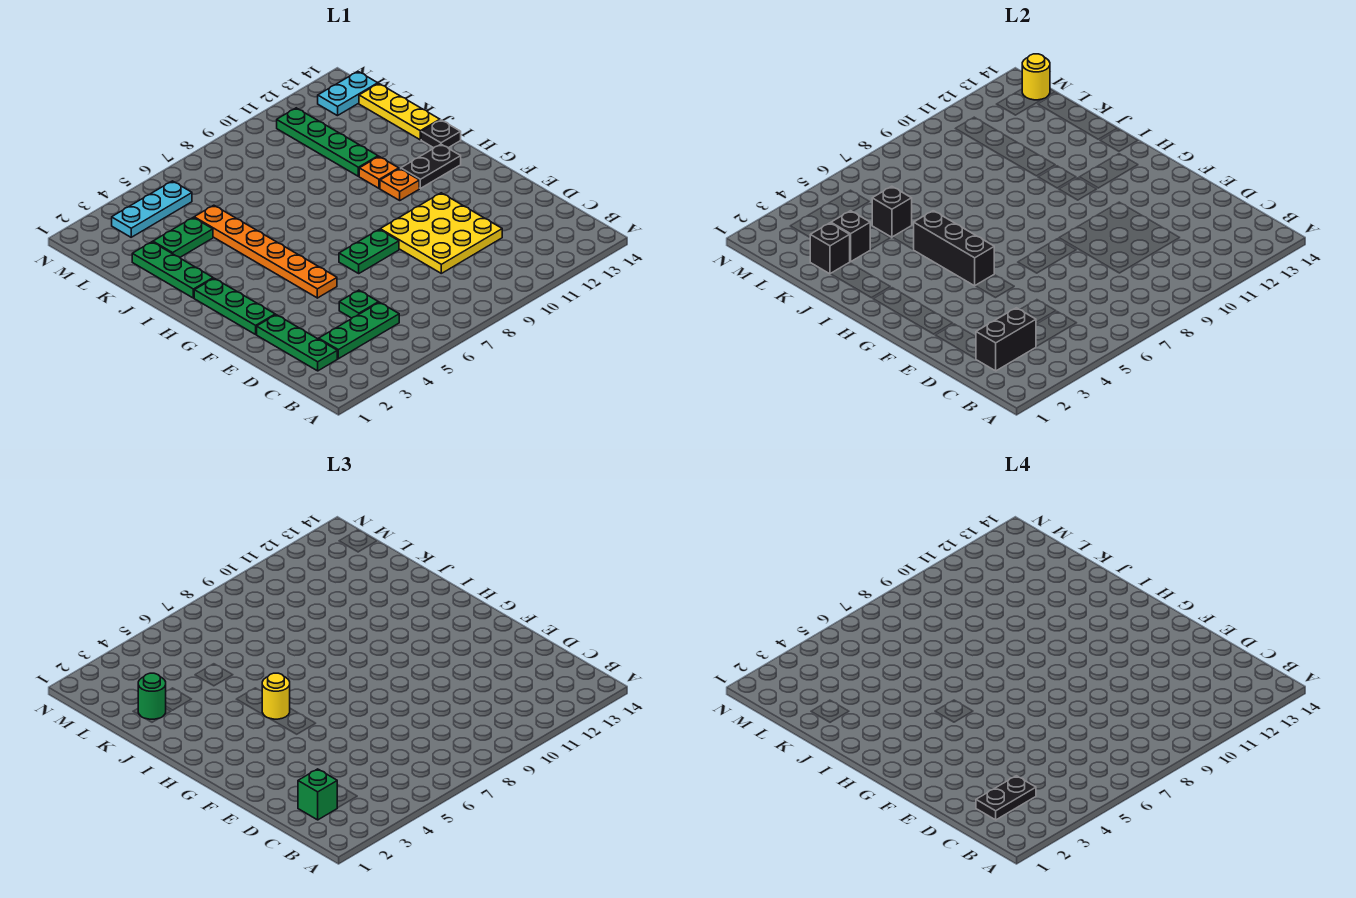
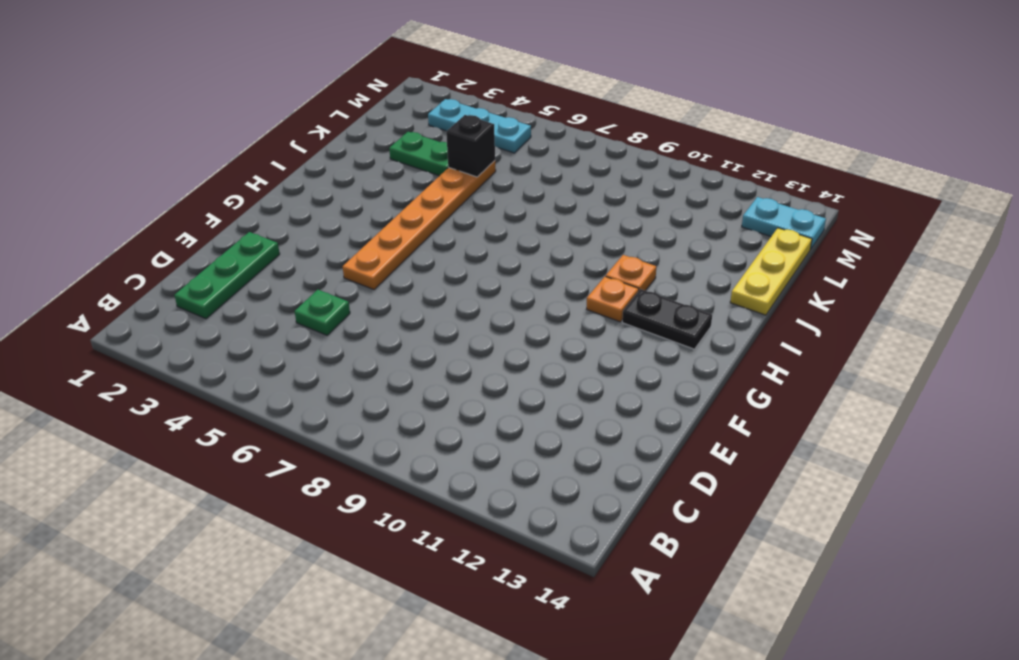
none -> green 1x3 plate [319,302,399,359]
none -> yellow 3x3 plate [380,193,502,273]
none -> green 1x3 plate [194,278,275,334]

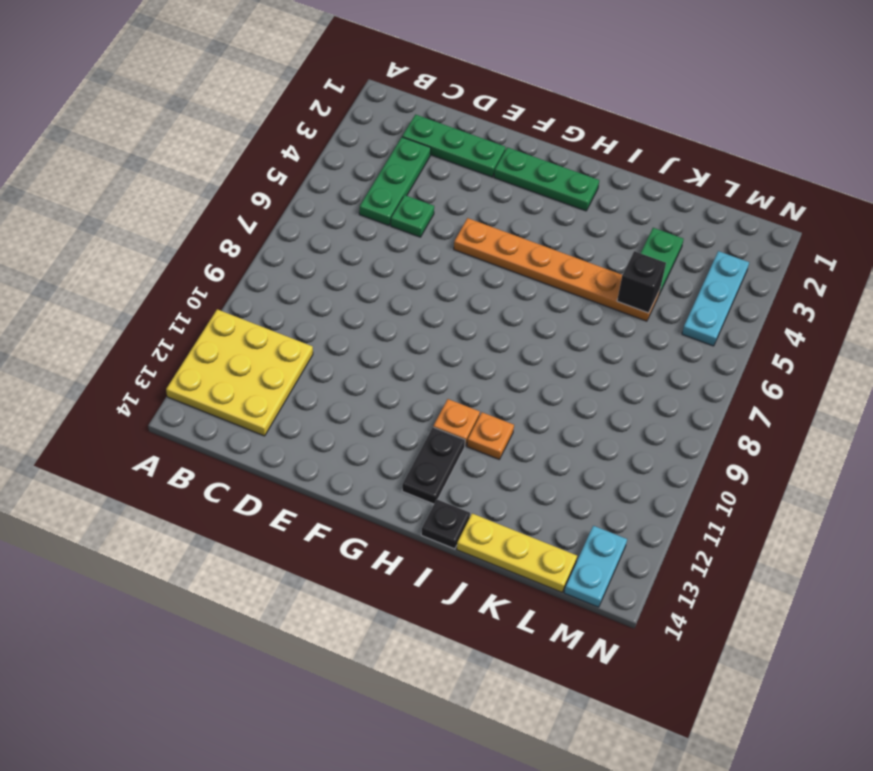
yellow 3x3 plate [166,309,313,436] -> yellow 3x3 plate moved to [380,193,502,273]
none -> green 1x2 plate [339,229,399,273]
none -> green 1x3 plate [132,242,213,298]
none -> green 1x4 plate [277,108,378,176]

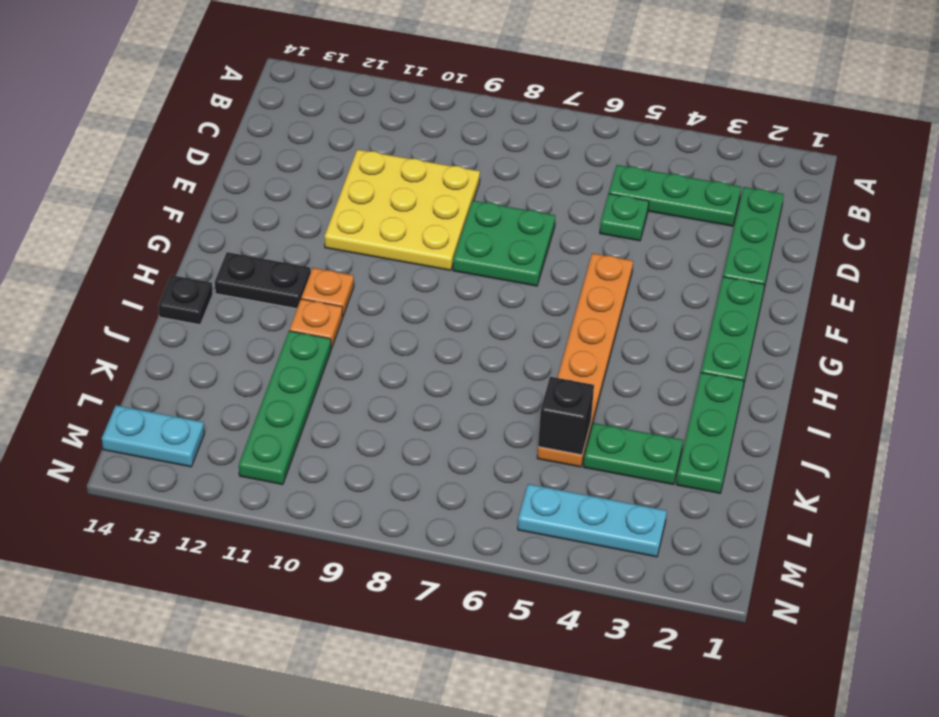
green 2x2 plate [453,201,555,286] -> green 1x2 plate [339,229,399,273]
none -> yellow 1x3 plate [359,84,440,140]
none -> black 1x2 brick [976,308,1036,371]
none -> black 1x3 brick [914,211,994,286]

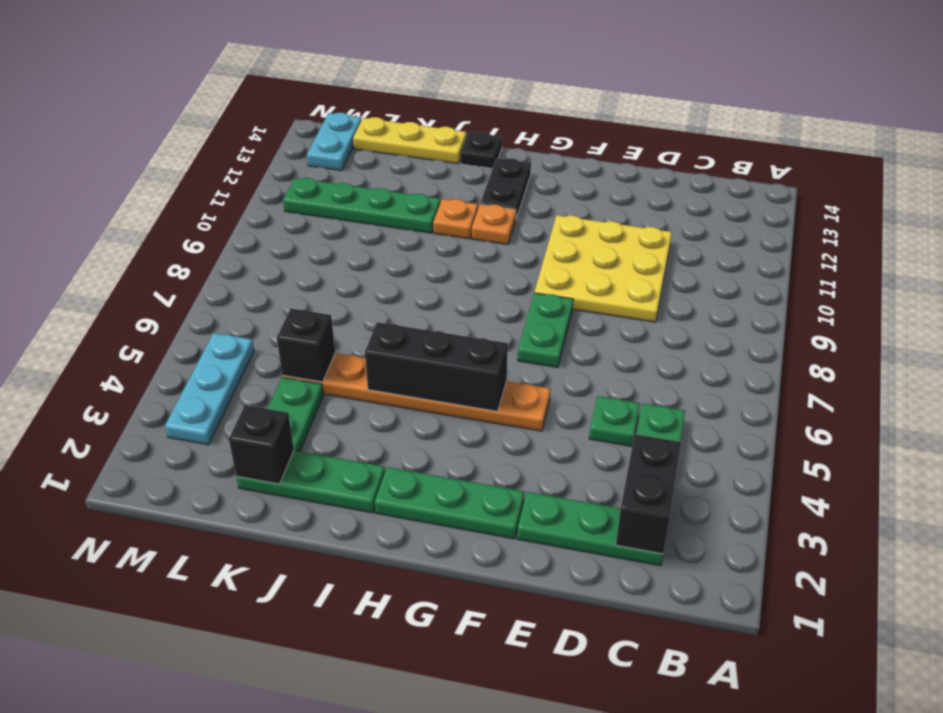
none -> black 1x1 brick [831,211,870,262]
none -> yellow 1x1 round brick [1022,54,1050,100]
none -> green 1x1 brick [298,769,337,820]

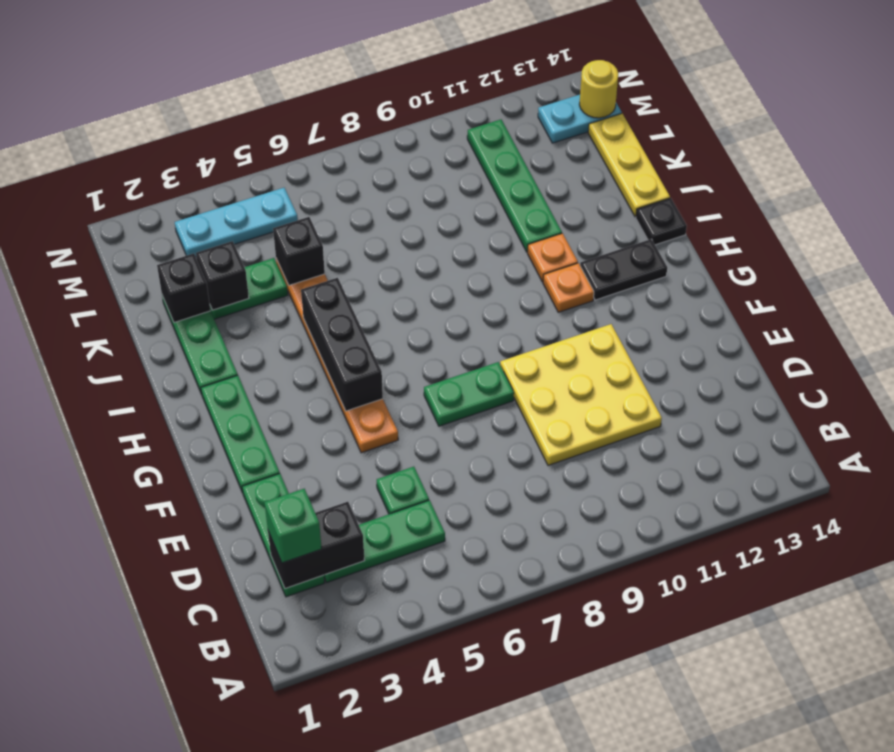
none -> yellow 1x1 round brick [262,673,290,719]
none -> green 1x1 round brick [138,673,166,719]
none -> black 1x2 plate [976,776,1036,820]

